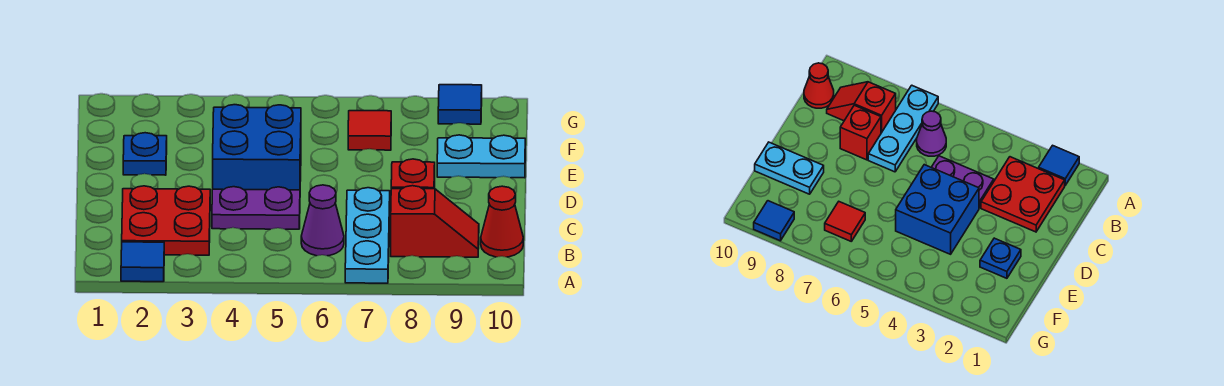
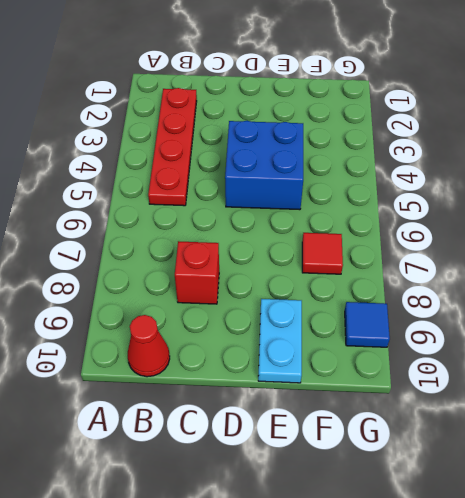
red 1x4 plate [148,88,197,206] -> red 2x2 plate [122,186,210,255]
none -> blue 1x1 tile [121,242,164,282]
none -> cyan 1x3 plate [345,188,390,283]
none -> purple 1x1 cone [301,185,344,256]

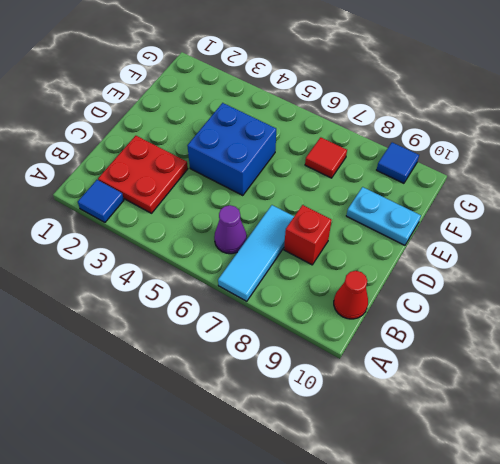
cyan 1x3 tile [218,205,294,301] -> cyan 1x3 plate [345,188,390,283]
none -> red 1x2 slope [391,186,479,257]
none -> purple 1x2 plate [212,187,300,229]
none -> blue 1x1 plate [123,133,167,175]

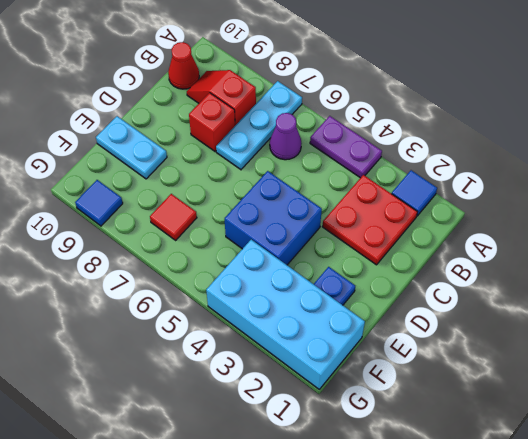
purple 1x2 plate [310,116,382,178] -> purple 1x2 plate moved to [212,187,300,229]
cyan 2x4 brick [206,240,365,389] -> none

